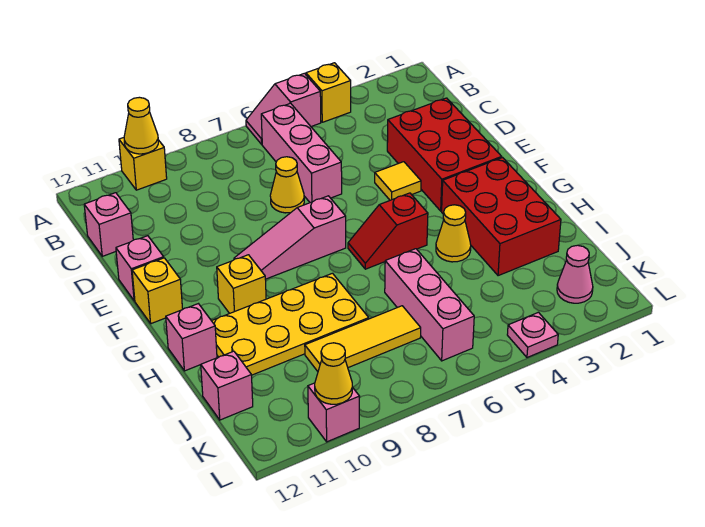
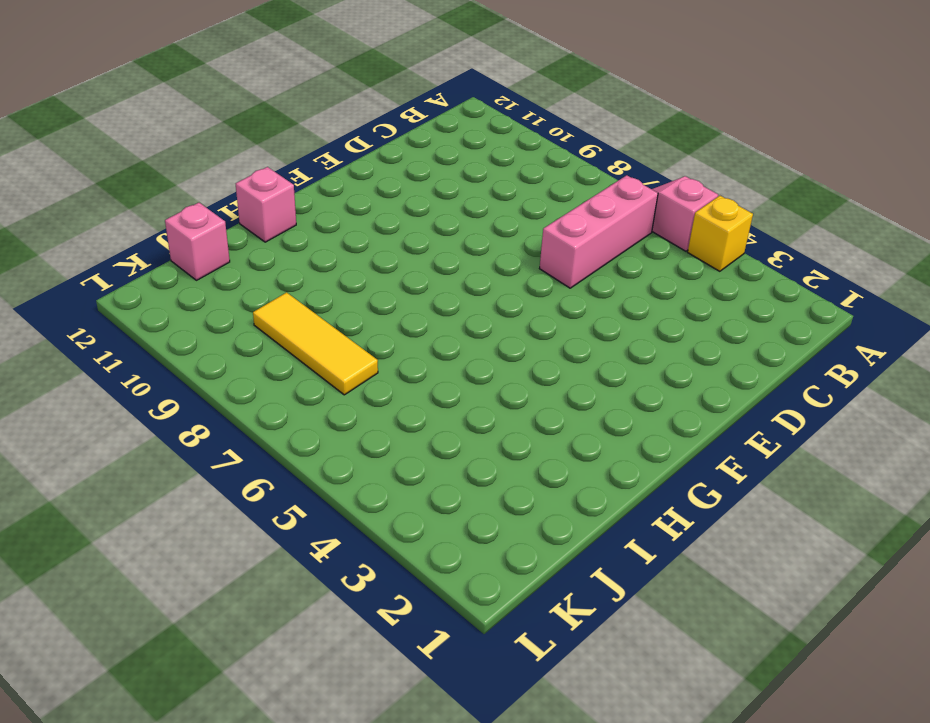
none -> yellow 1x1 brick [119,138,167,190]
none -> pink 1x1 brick [84,193,133,256]
none -> red 2x3 brick [387,98,502,211]

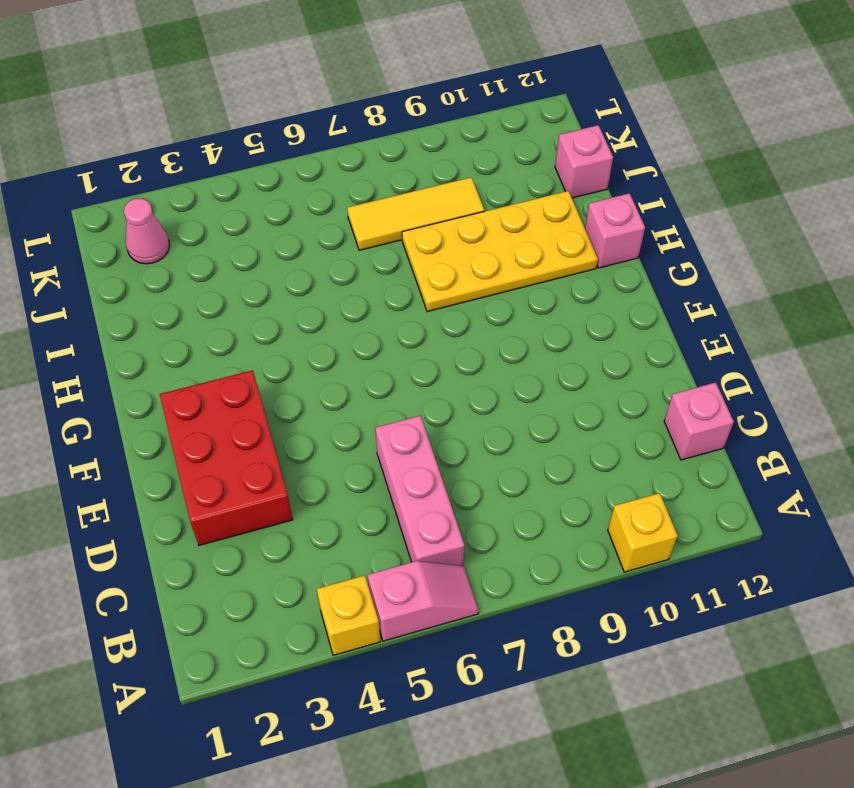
none -> yellow 1x1 cone [270,157,304,213]
none -> yellow 1x1 tile [375,162,421,200]
none -> pink 1x1 brick [116,236,164,301]

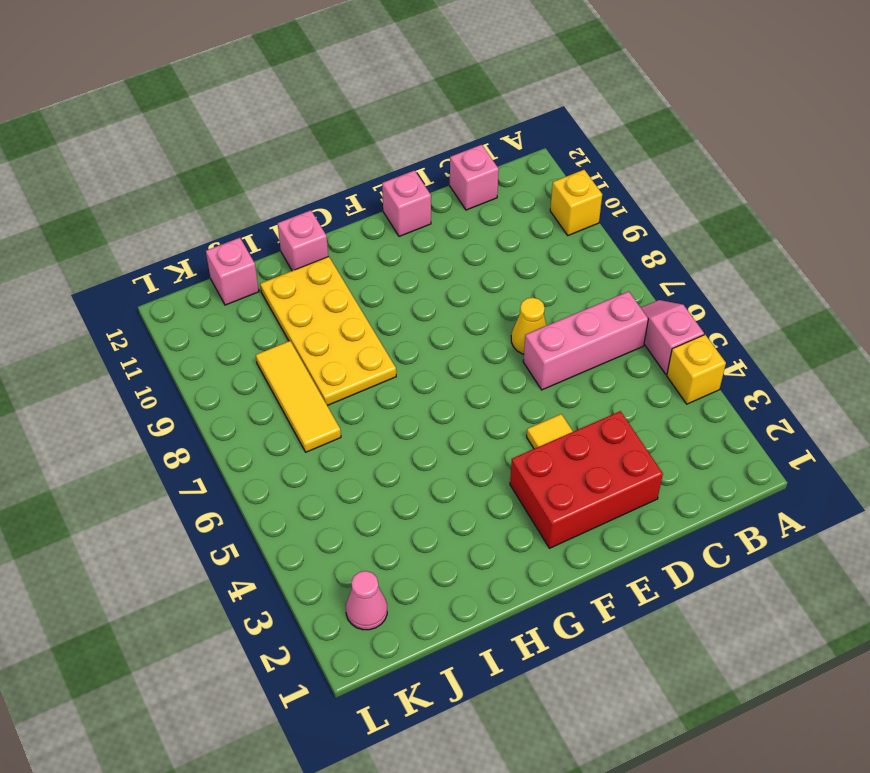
none -> pink 1x3 slope [234,196,346,279]
none -> yellow 1x1 brick [132,258,183,324]
none -> red 2x3 brick [442,158,561,276]

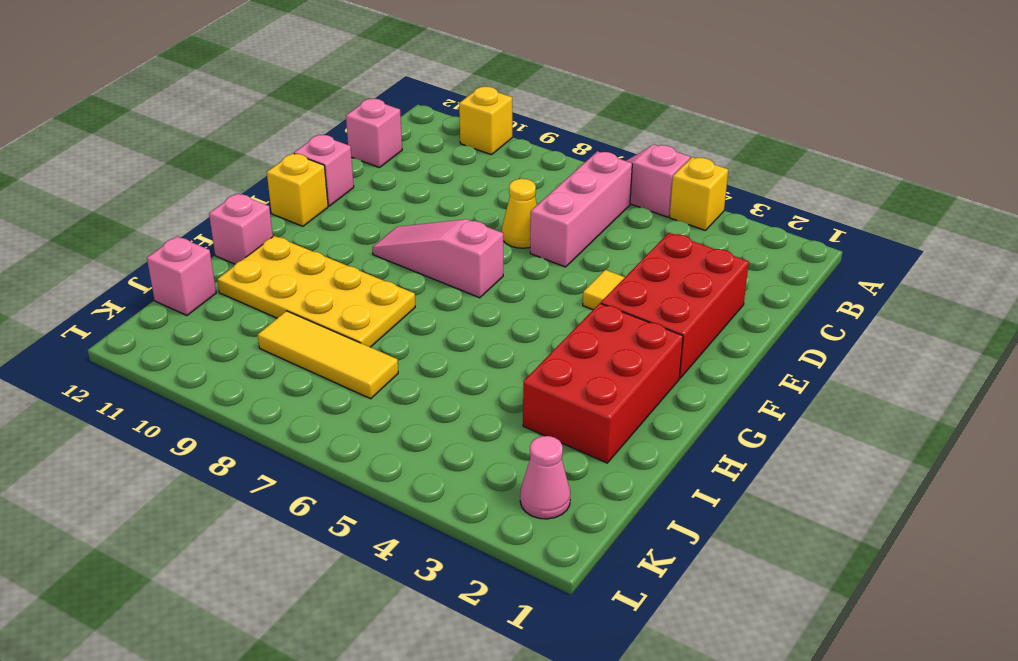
none -> red 1x2 slope [348,193,428,269]
none -> yellow 1x1 brick [217,255,266,313]
none -> yellow 1x1 cone [436,205,471,262]

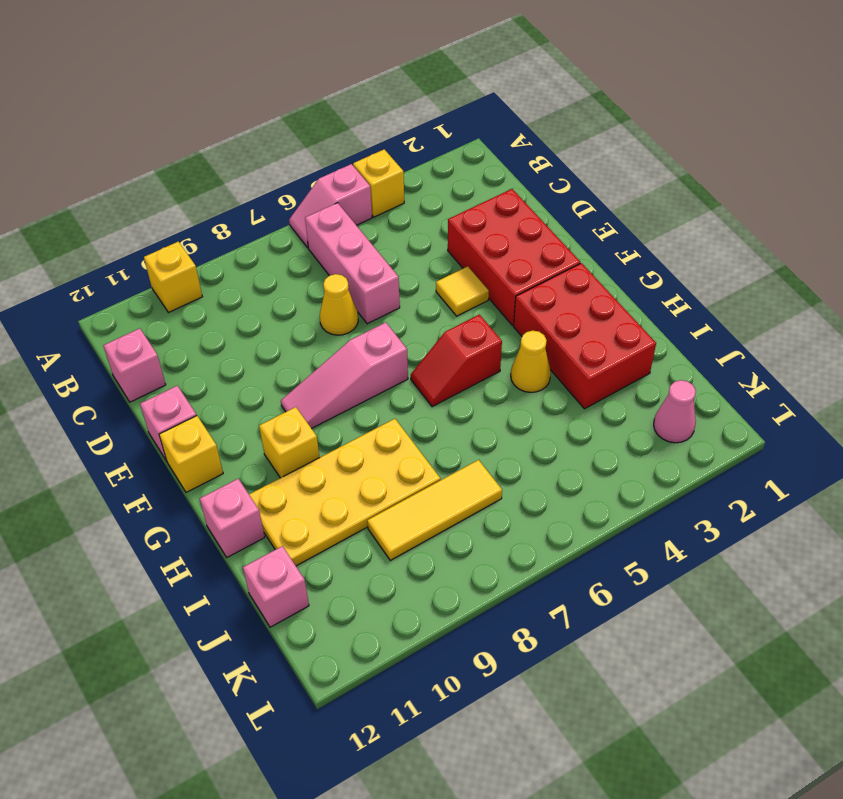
none -> pink 1x3 brick [385,249,474,361]
none -> pink 1x1 plate [507,312,558,358]
none -> pink 1x1 brick [308,383,360,442]

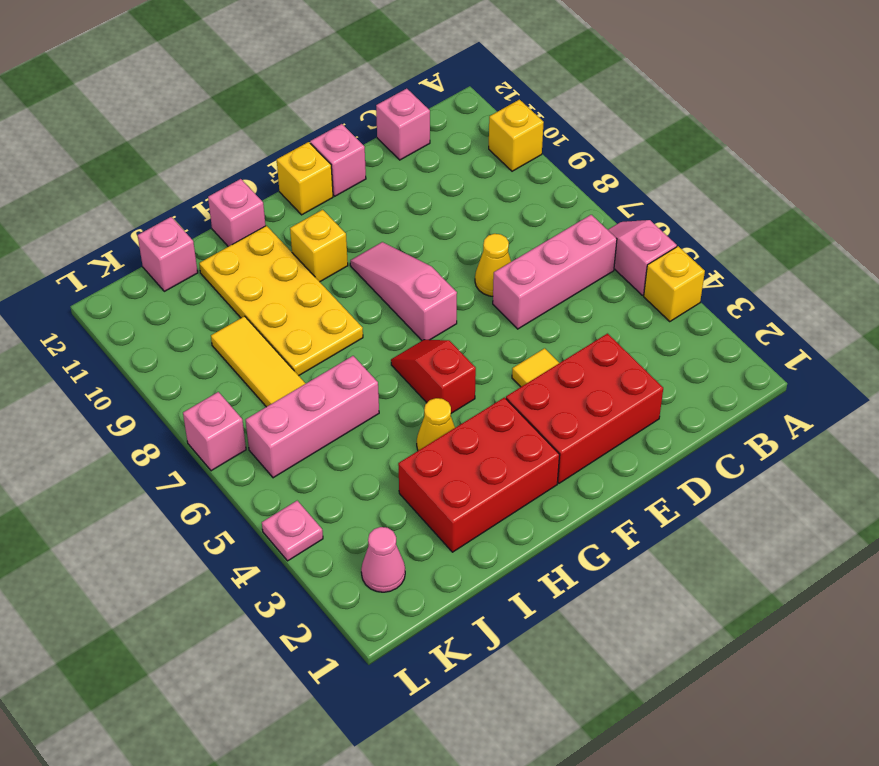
pink 1x1 brick [183,392,246,471] -> pink 1x1 brick moved to [308,383,360,442]
none -> yellow 1x1 cone [124,97,158,154]
none -> yellow 1x1 cone [315,343,352,404]

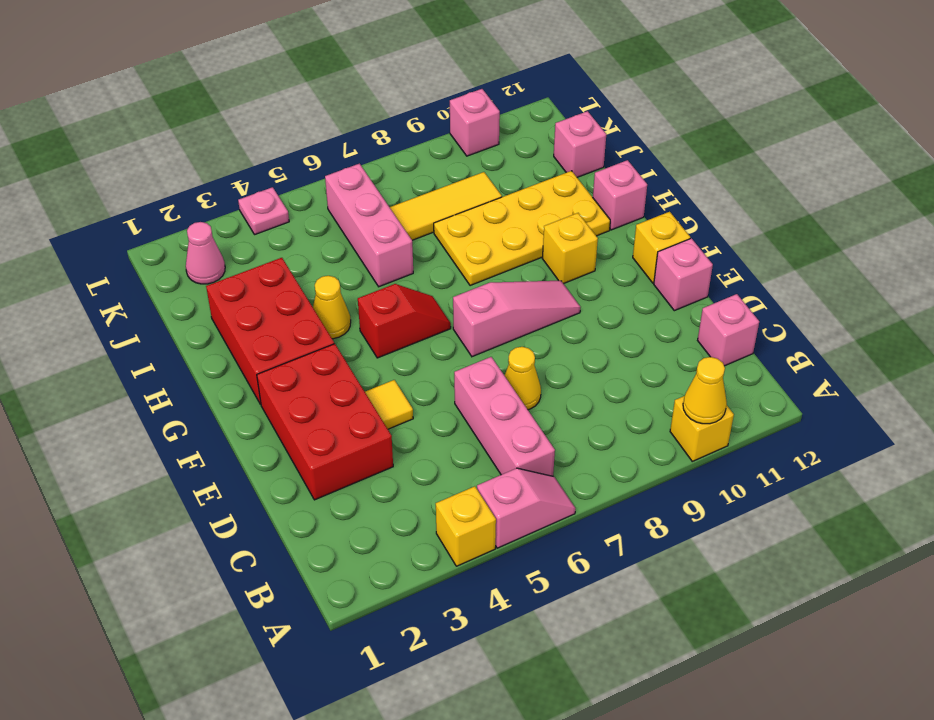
none -> yellow 1x1 cone [315,343,352,404]

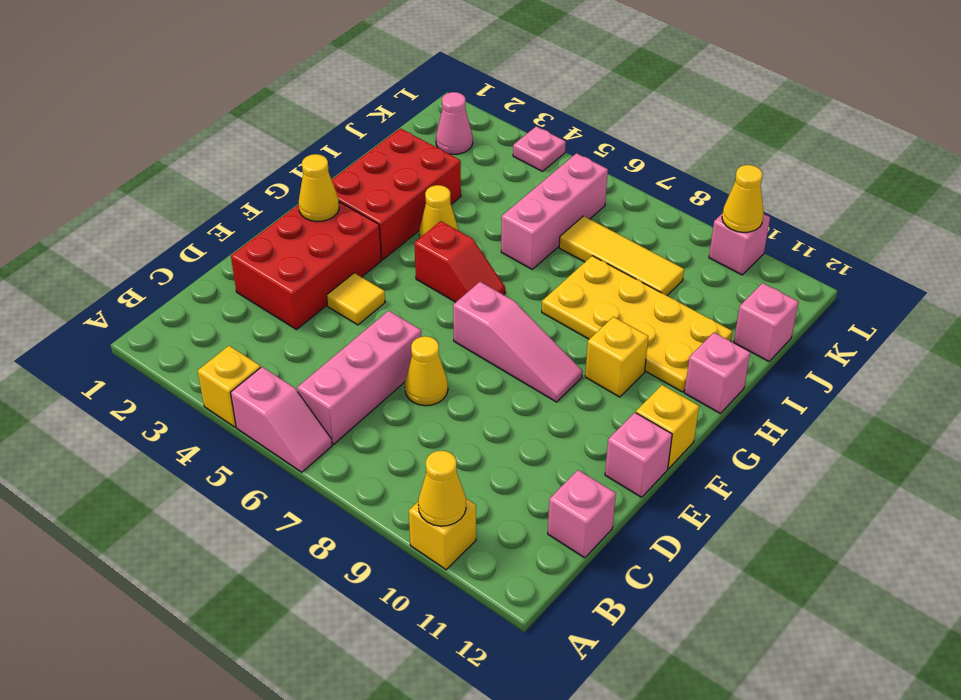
yellow 1x1 cone [299,154,339,222] -> none

